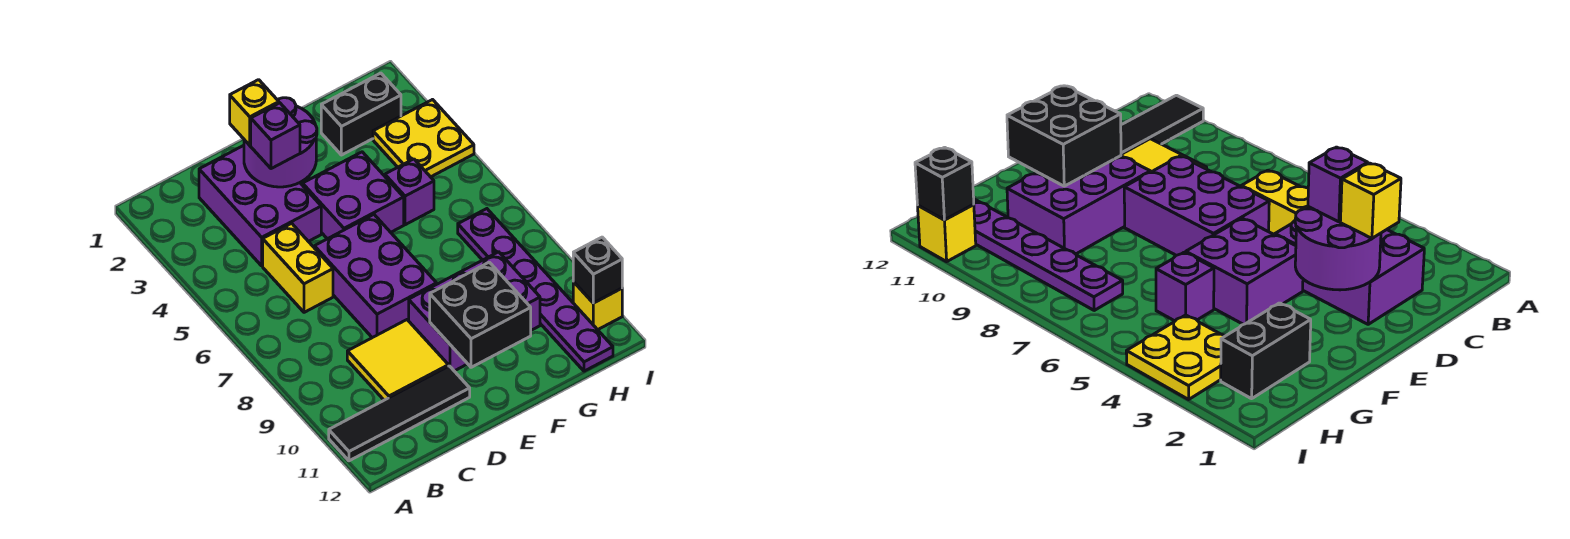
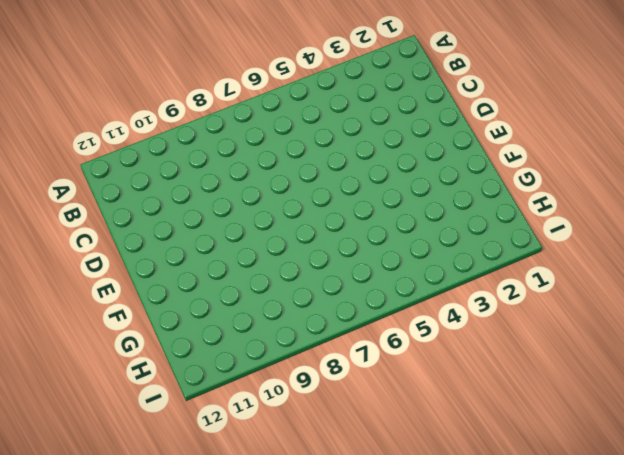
none -> black 1x4 tile [329,366,470,461]
none -> purple 2x3 brick [199,145,321,266]
none -> yellow 1x2 brick [263,223,333,312]

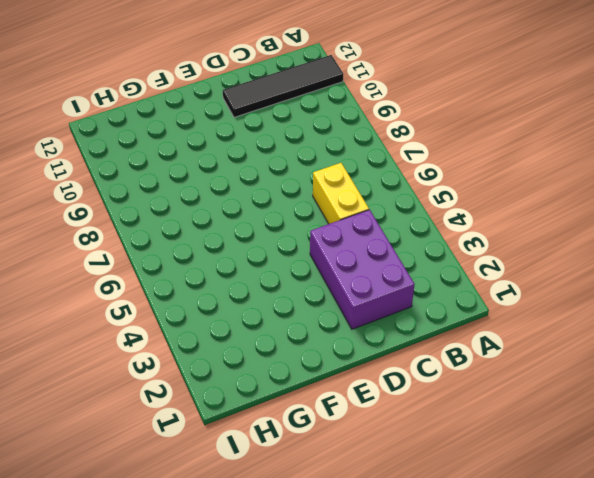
none -> yellow 2x2 tile [347,320,448,400]
none -> purple 2x3 brick [314,215,437,338]
none -> purple 2x2 brick [303,152,404,239]

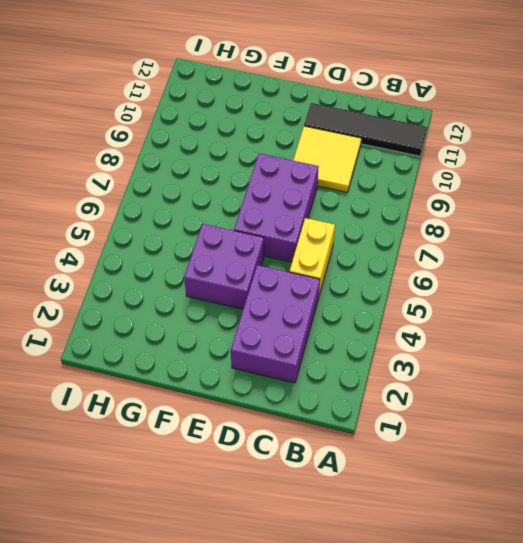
none -> purple 2x3 brick [409,252,540,371]
none -> black 1x2 brick [321,73,401,155]
none -> purple 1x1 brick [385,159,434,225]

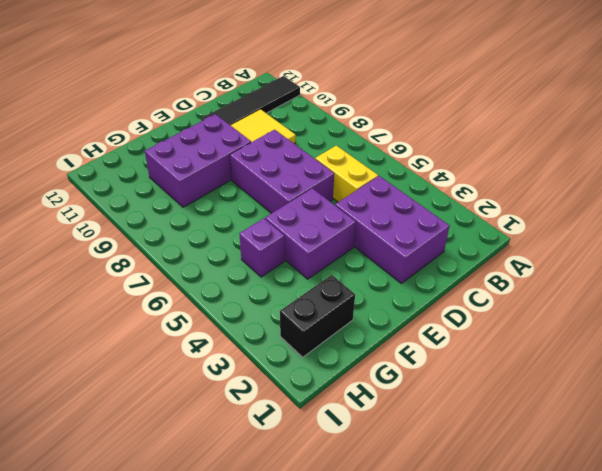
none -> yellow 2x2 plate [373,100,474,177]
none -> purple 1x6 plate [458,209,613,371]
none -> yellow 1x1 brick [573,282,622,330]

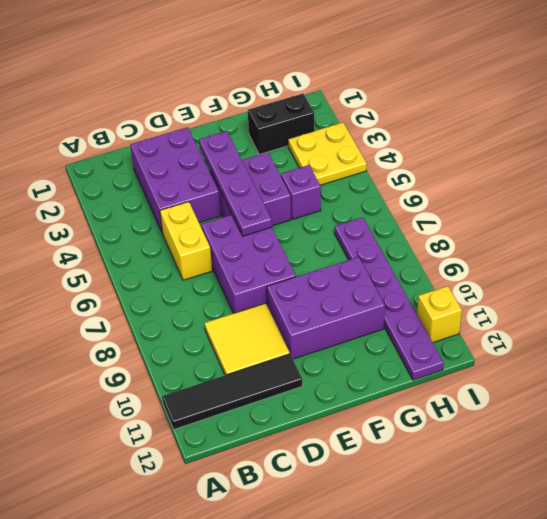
purple 1x4 plate [199,131,272,236] -> purple 2x2 round brick [244,98,317,187]
none -> black 2x2 brick [430,262,531,367]
none -> black 1x1 brick [573,237,622,303]
none -> yellow 1x1 brick [230,80,279,145]

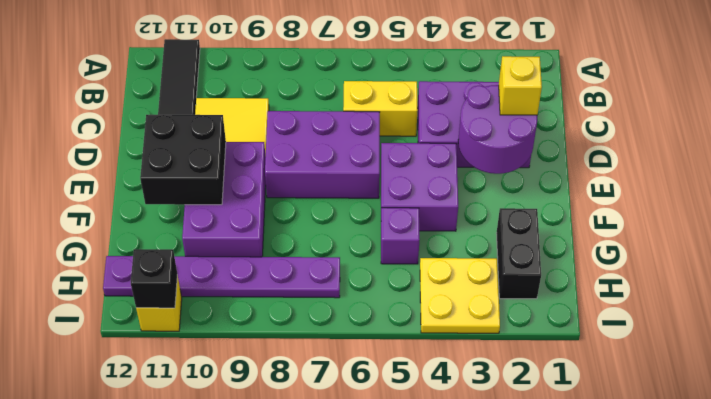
none -> purple 1x1 brick [251,103,300,169]

